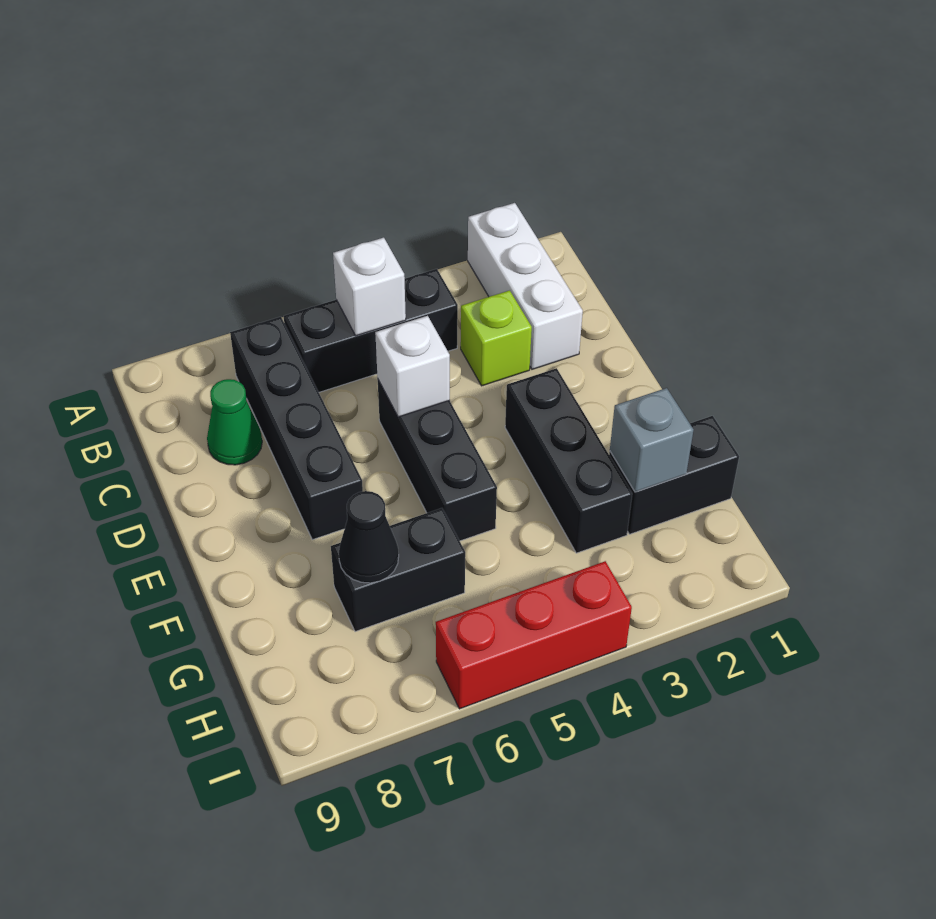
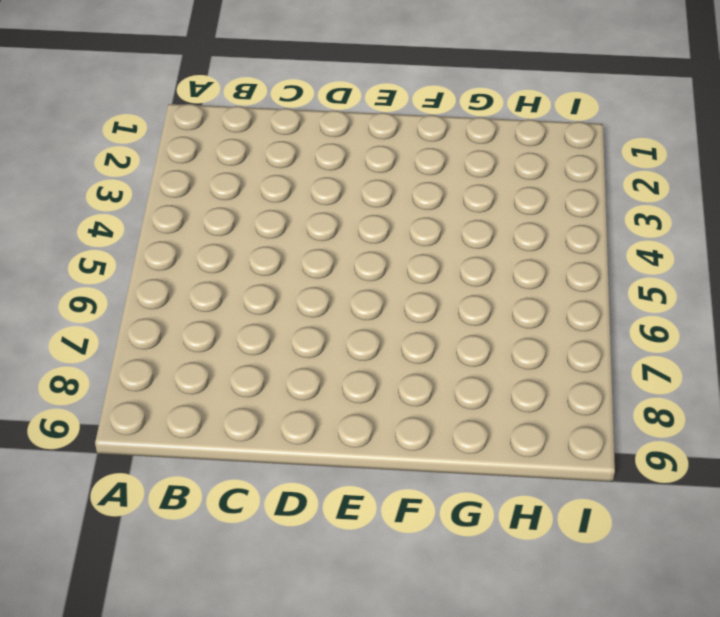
none -> white 1x3 brick [468,203,583,369]
none -> black 1x3 brick [284,269,458,392]
none -> black 1x4 brick [230,317,363,540]

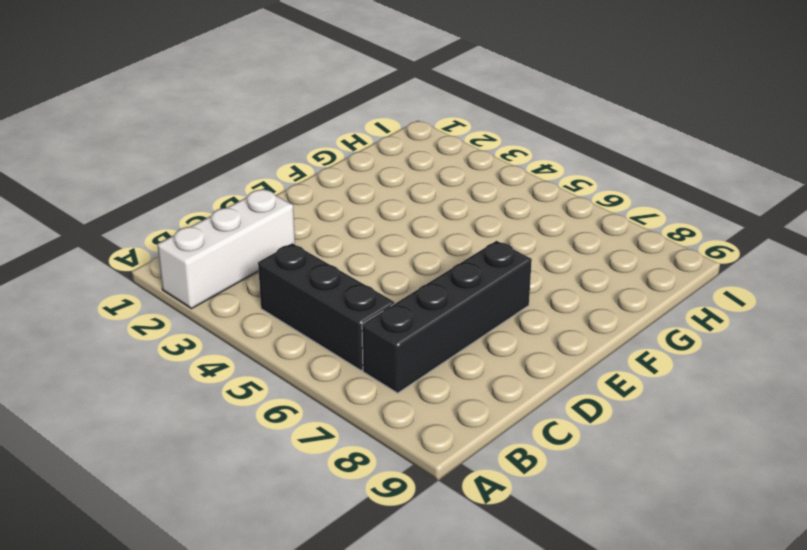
none -> lime 1x1 brick [461,290,532,386]
none -> green 1x1 cone [207,379,262,465]
none -> black 1x3 brick [378,380,497,541]

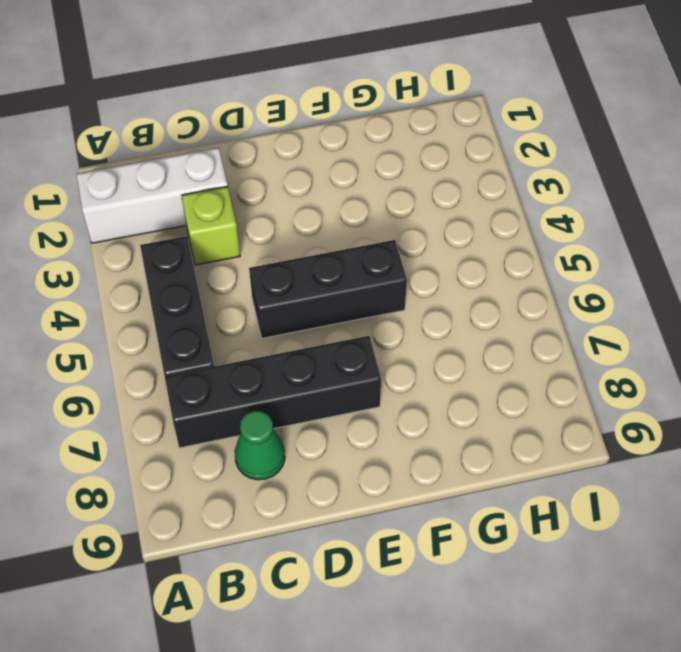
none -> black 1x3 brick [505,368,632,553]
none -> black 1x2 brick [609,416,739,534]
none -> black 1x2 brick [331,508,465,632]

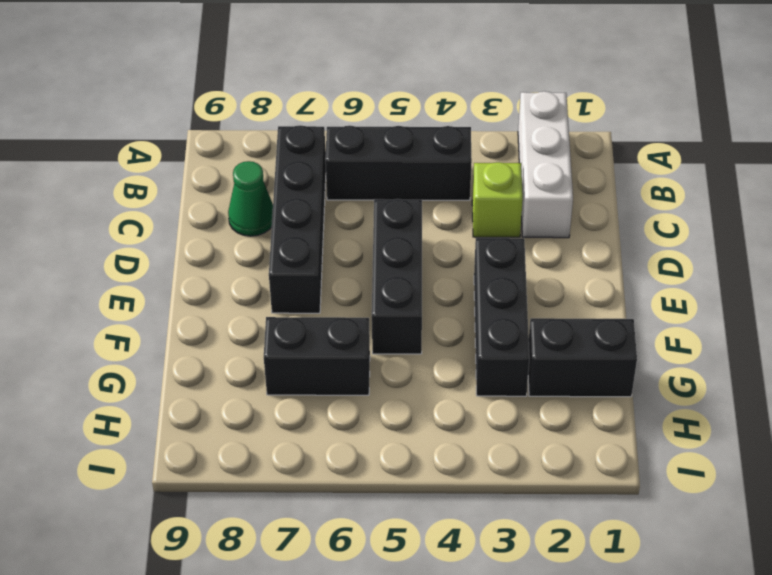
none -> red 1x3 brick [436,561,632,709]
none -> white 1x1 brick [333,238,406,336]
none -> white 1x1 brick [375,316,450,417]

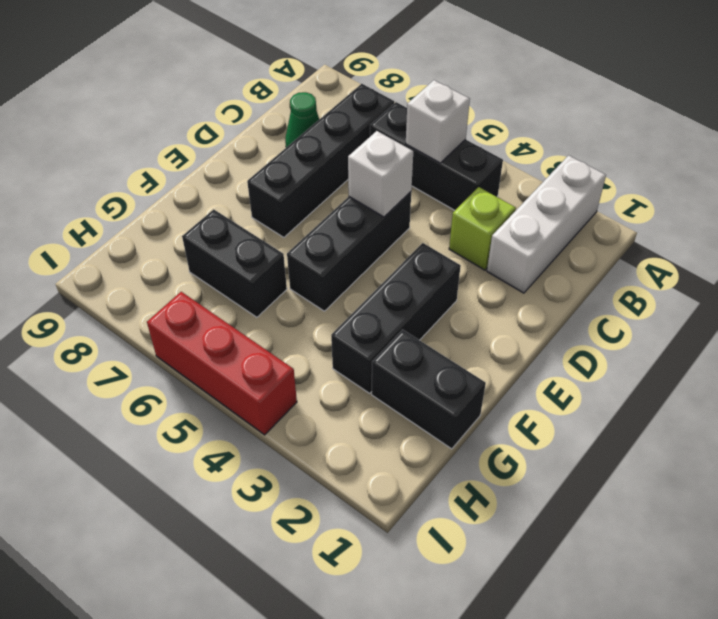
none -> grey 1x1 brick [610,388,693,492]
none -> black 1x1 cone [339,491,399,583]

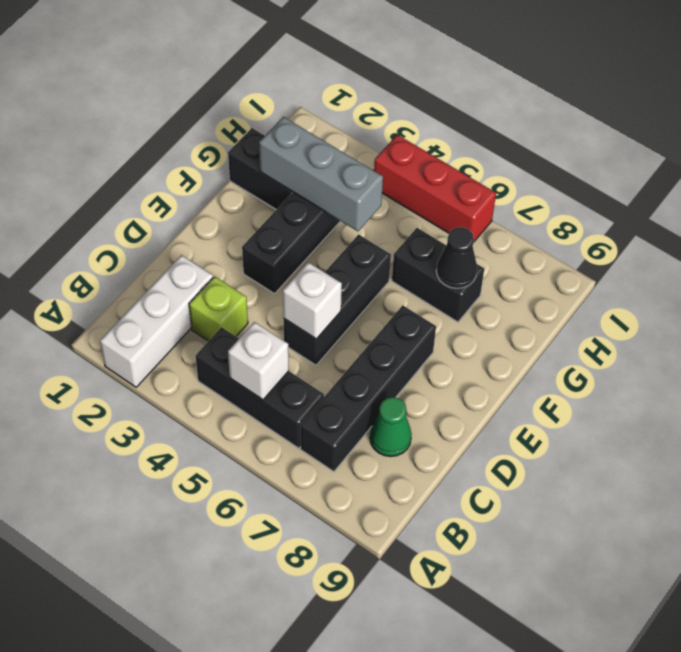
grey 1x3 brick [259,117,383,231] -> grey 1x1 brick [610,388,693,492]

